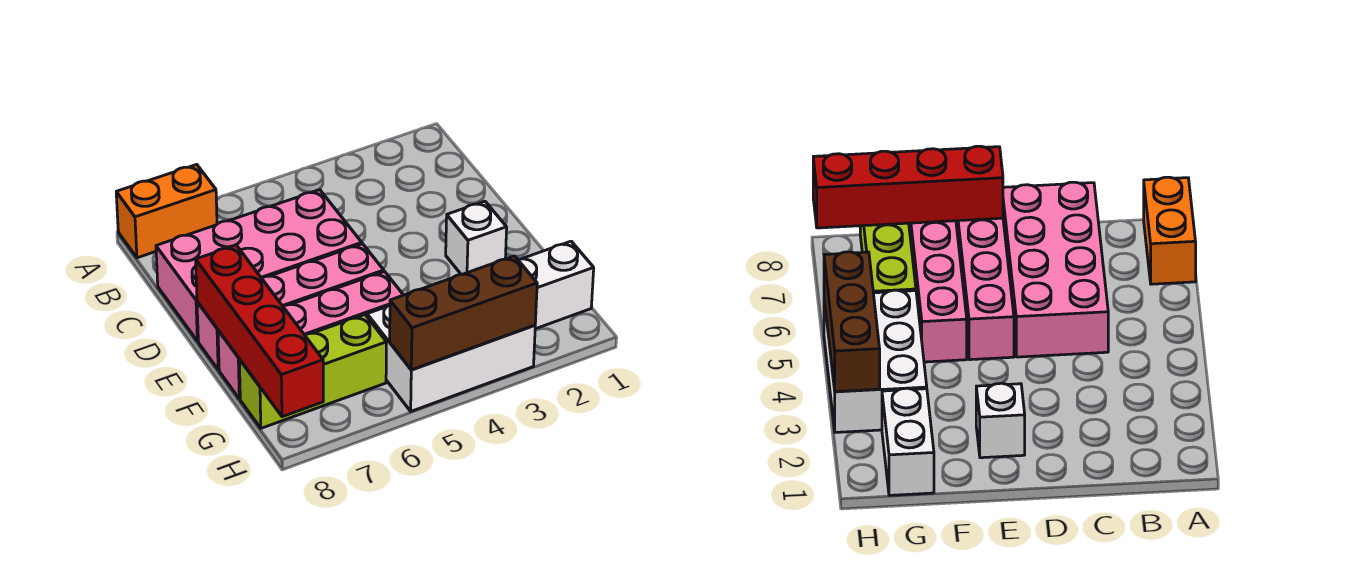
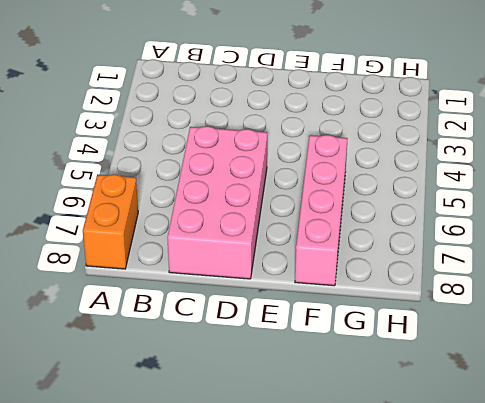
none -> white 1x1 brick [446,201,507,274]
none -> pink 1x4 brick [197,244,384,370]

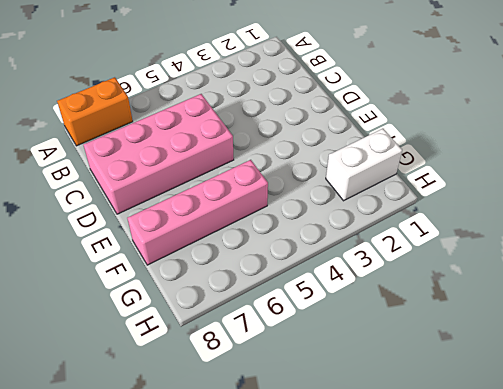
none -> white 1x1 brick [446,201,507,274]
none -> pink 1x4 brick [197,244,384,370]

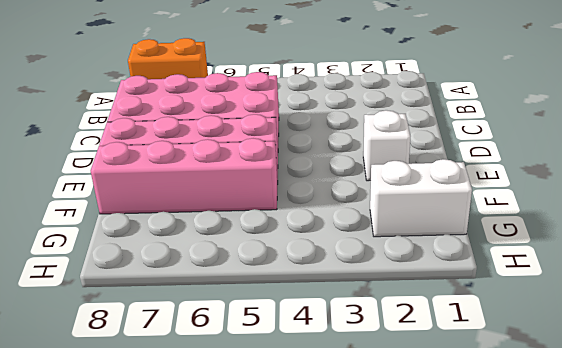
none -> white 2x3 brick [367,305,535,411]
none -> lime 1x3 brick [239,315,386,428]

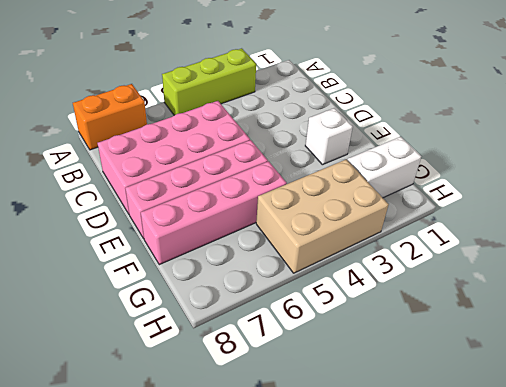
lime 1x3 brick [162,48,256,115] -> lime 1x3 brick moved to [239,315,386,428]
tan 2x3 brick [256,159,389,273] -> white 2x3 brick [367,305,535,411]
none -> red 1x4 brick [196,245,323,417]
none -> brown 1x3 brick [390,256,537,370]

